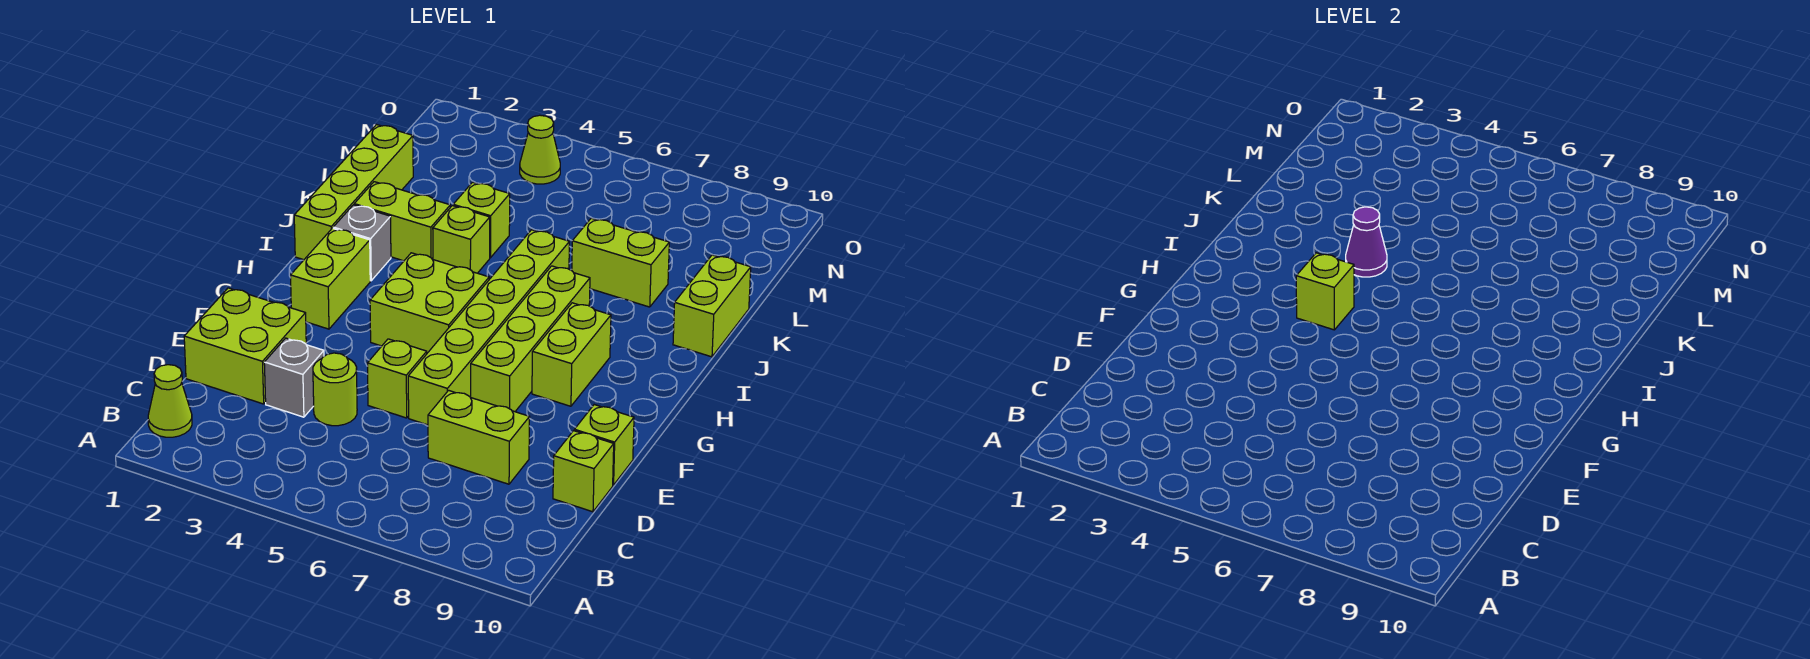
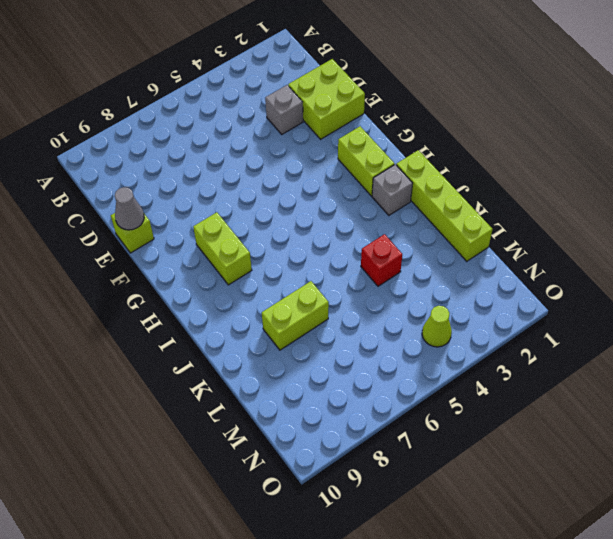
grey 1x1 cone [115,187,144,230] -> none
red 1x1 brick [361,234,402,286] -> lime 1x1 brick [453,182,510,258]
none -> lime 1x1 cone [148,365,192,437]
none -> lime 1x1 round brick [313,353,357,426]
none -> lime 1x2 brick [428,390,530,484]

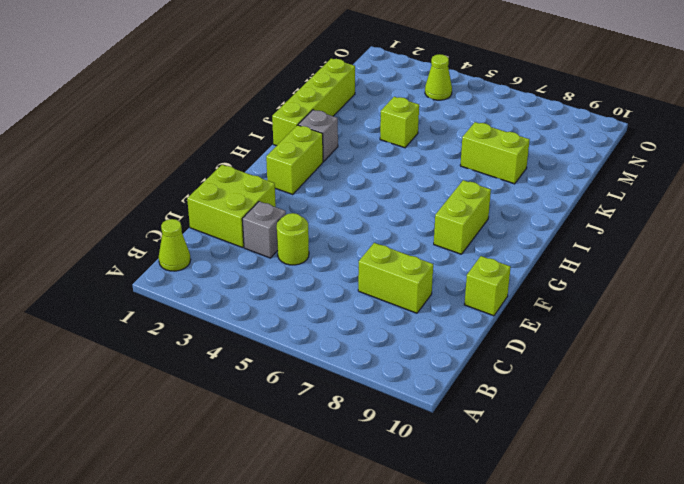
none -> lime 1x1 brick [553,431,614,512]
none -> lime 1x1 brick [367,339,427,418]
none -> lime 1x6 brick [408,230,569,425]

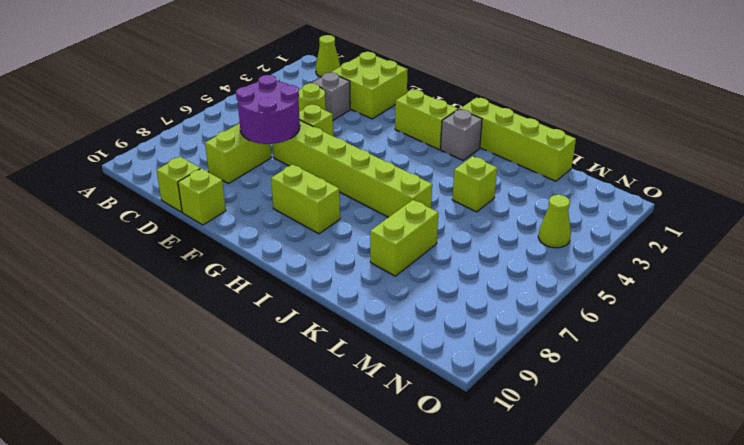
purple 2x2 round brick [236,75,300,144] -> none
none -> lime 1x4 brick [471,266,590,412]
none -> lime 2x2 brick [370,253,489,353]
none -> lime 1x2 brick [354,182,450,261]

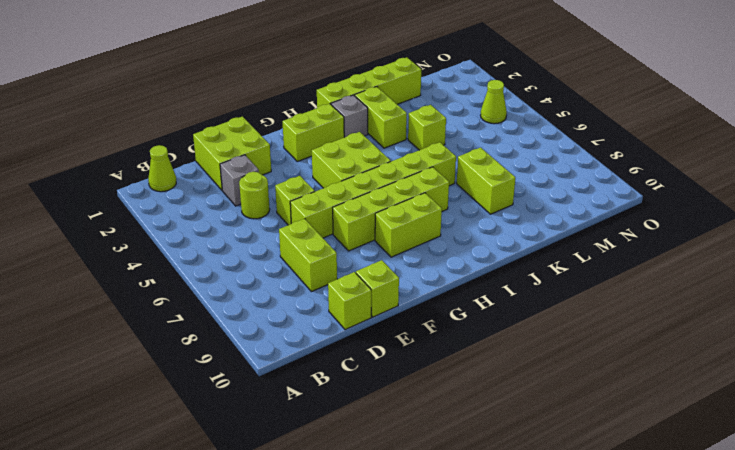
none -> lime 1x1 brick [433,206,490,273]
none -> lime 1x2 brick [673,255,751,357]
none -> lime 1x1 brick [1296,253,1354,330]

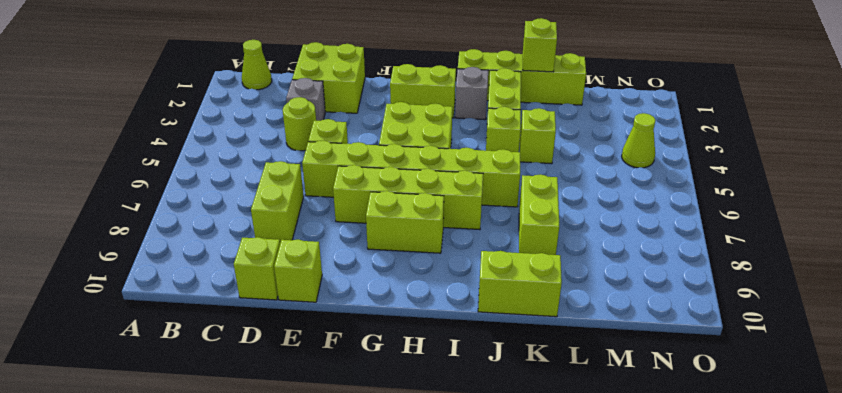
lime 1x1 brick [523,18,557,72] -> lime 1x1 brick moved to [1296,253,1354,330]
none -> purple 1x1 cone [1346,207,1387,277]

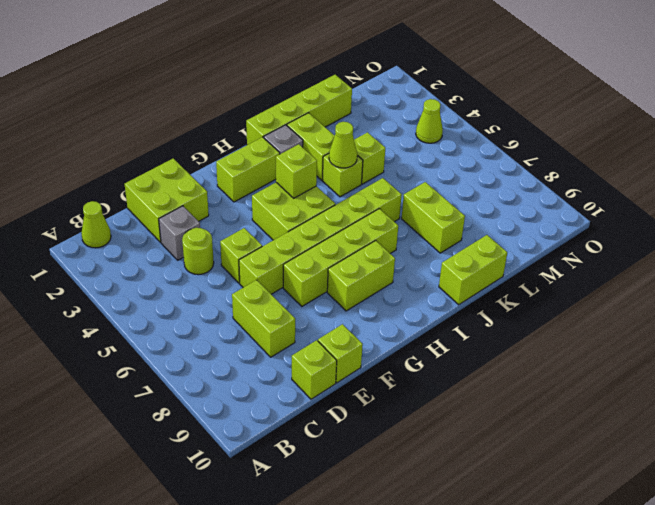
lime 1x1 cone [329,122,357,168] -> purple 1x1 cone [1346,207,1387,277]

